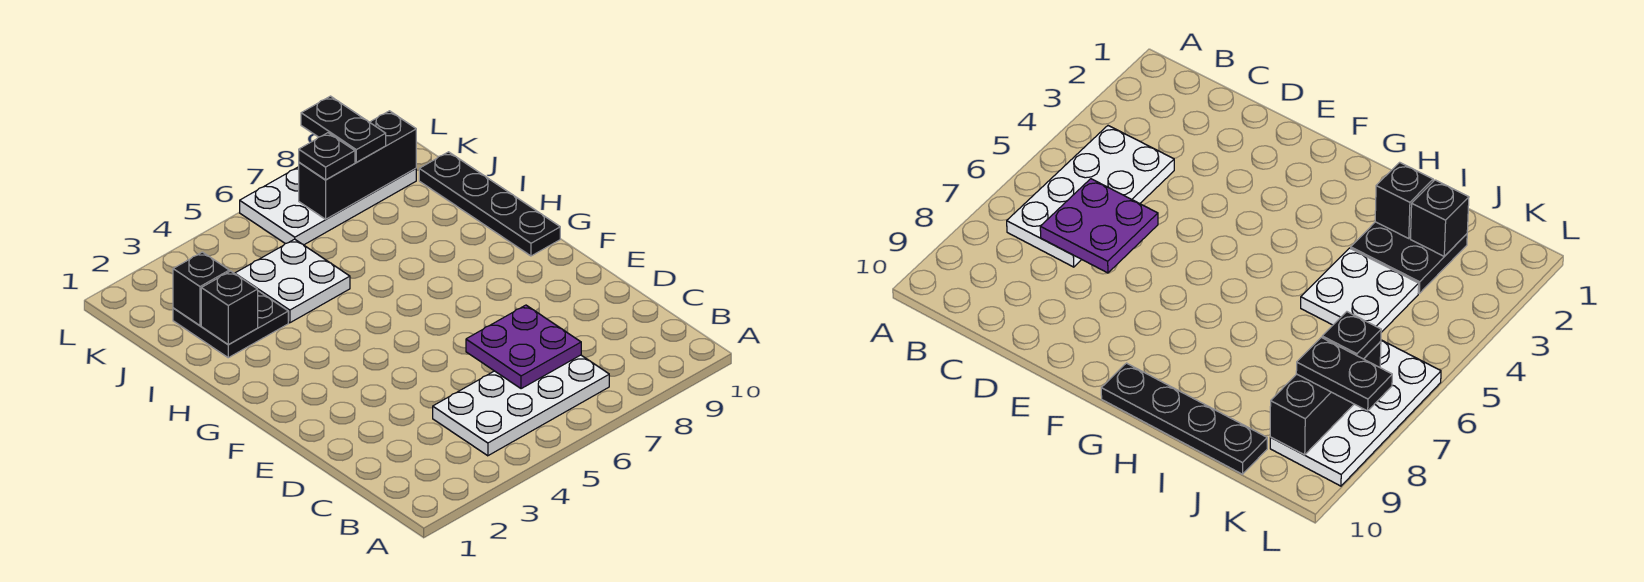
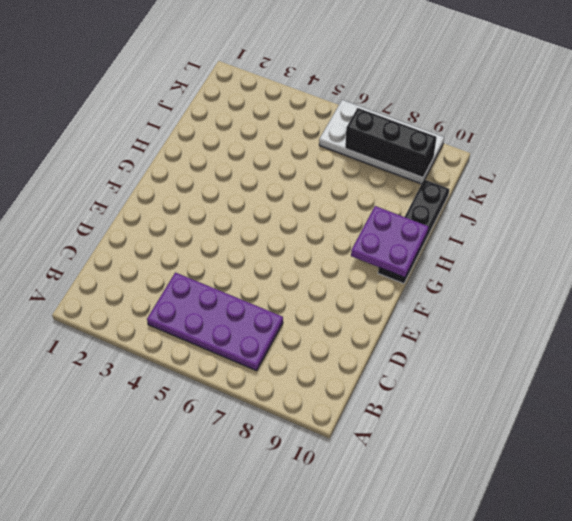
purple 2x4 plate [147,272,283,371] -> white 2x4 plate [433,355,609,456]
purple 2x2 plate [351,206,428,277] -> purple 2x2 plate moved to [466,305,581,389]
none -> black 2x2 plate [173,291,288,358]
none -> white 2x2 plate [235,239,350,323]

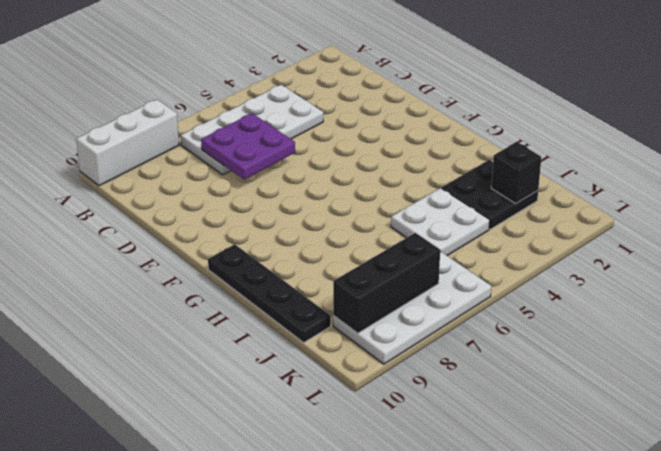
white 1x3 brick [76,100,179,186] -> none
none -> black 1x1 brick [201,271,258,344]
none -> black 1x1 plate [299,133,355,180]

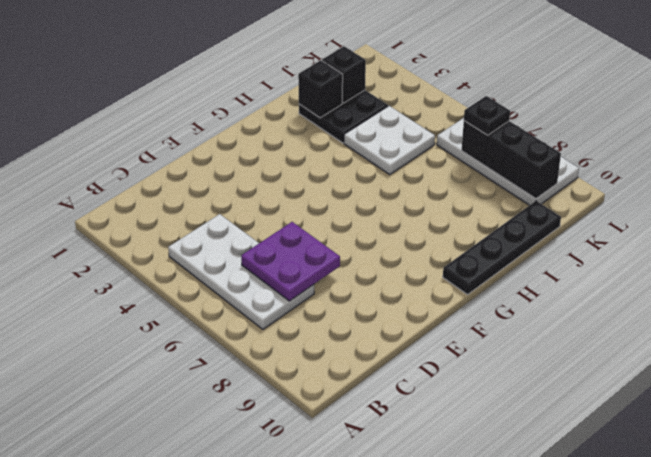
none -> black 1x2 plate [301,96,386,162]

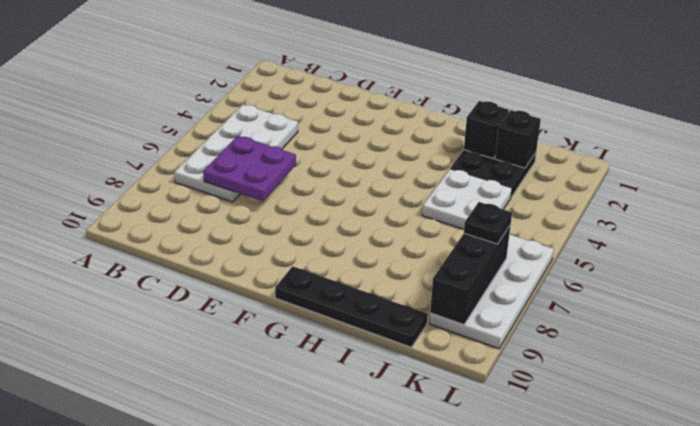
none -> black 1x2 plate [301,96,386,162]

